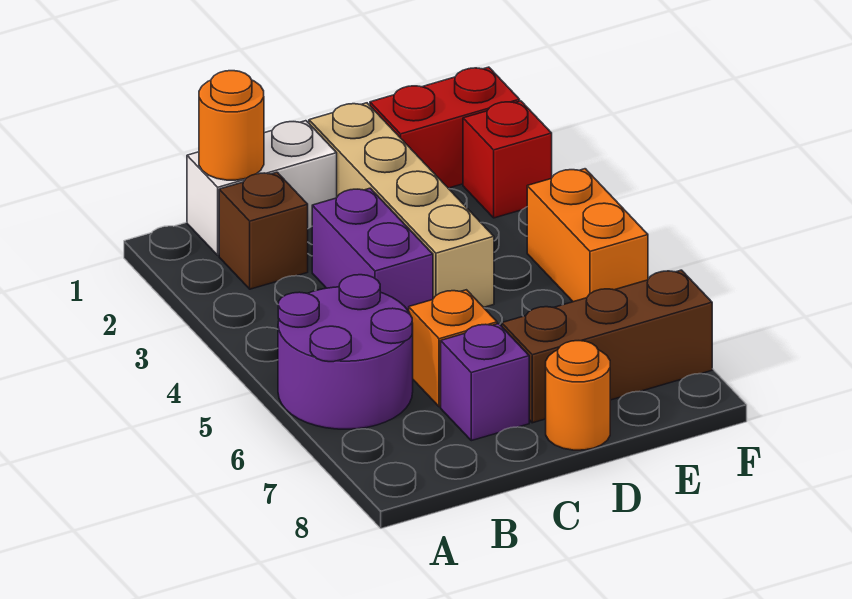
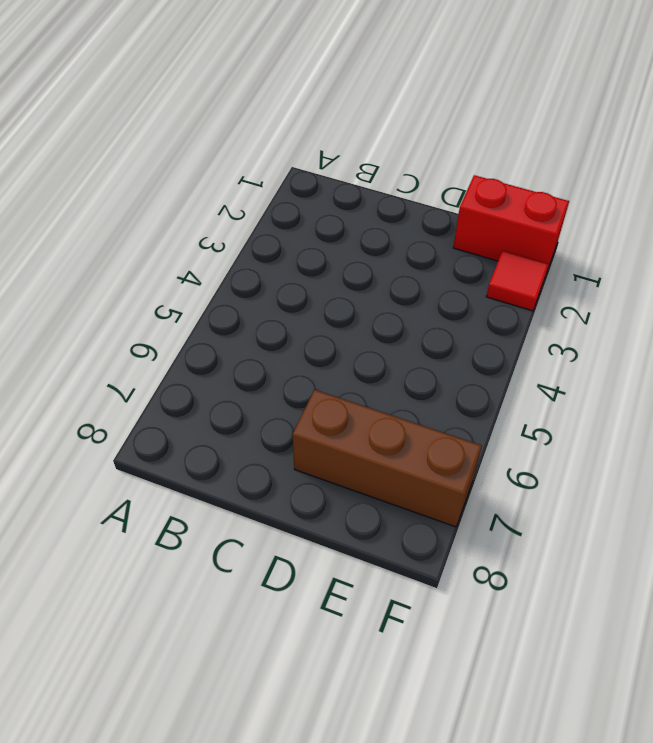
red 1x1 tile [486,251,549,311] -> red 1x1 brick [463,101,552,218]
none -> purple 2x2 round brick [278,275,413,429]
none -> white 1x2 brick [187,121,337,255]
none -> brown 1x1 brick [219,172,308,289]

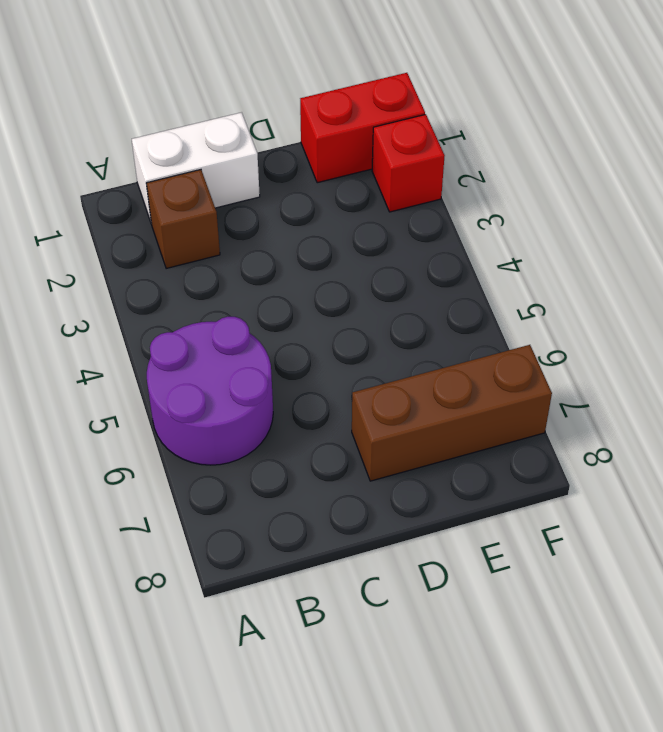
none -> purple 1x2 brick [312,188,433,311]
none -> orange 1x1 brick [409,290,497,407]
none -> purple 1x1 brick [441,324,529,441]

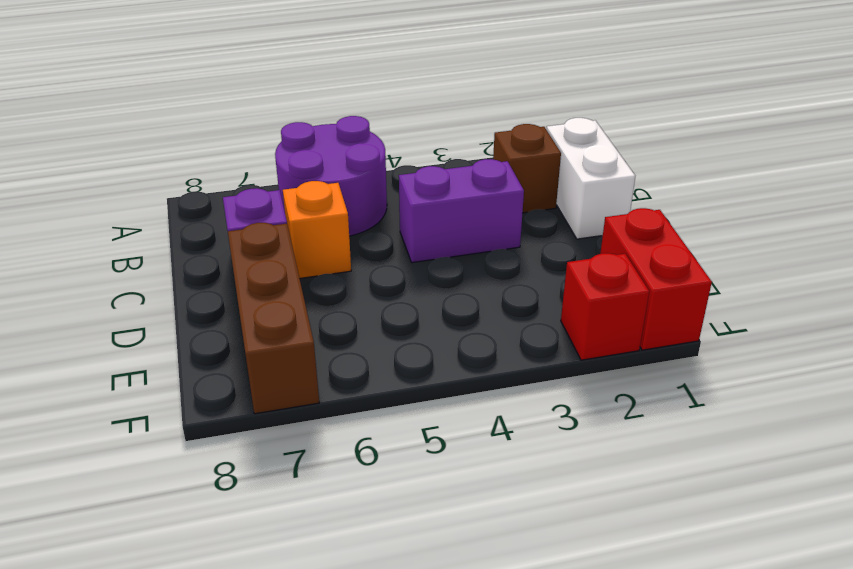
none -> tan 1x4 brick [309,103,494,307]
none -> orange 1x1 round brick [546,341,610,450]
none -> orange 1x2 brick [527,169,648,302]

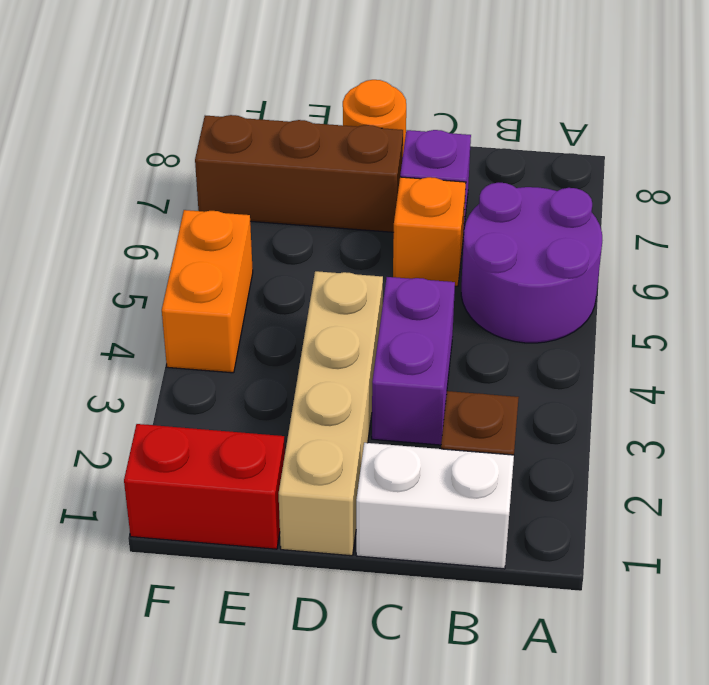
none -> red 1x1 brick [463,101,552,218]
none -> orange 1x1 round brick [199,71,264,180]

